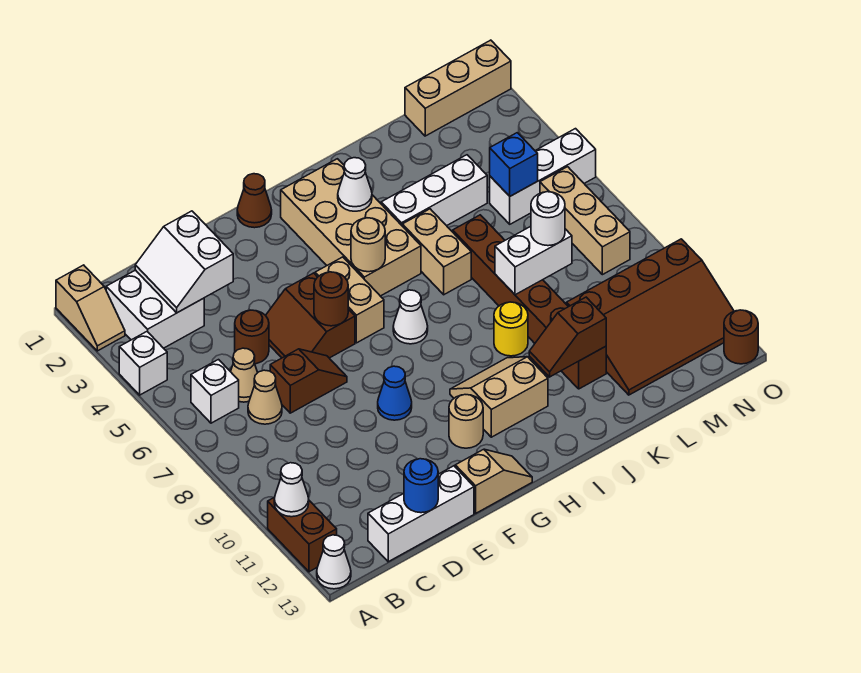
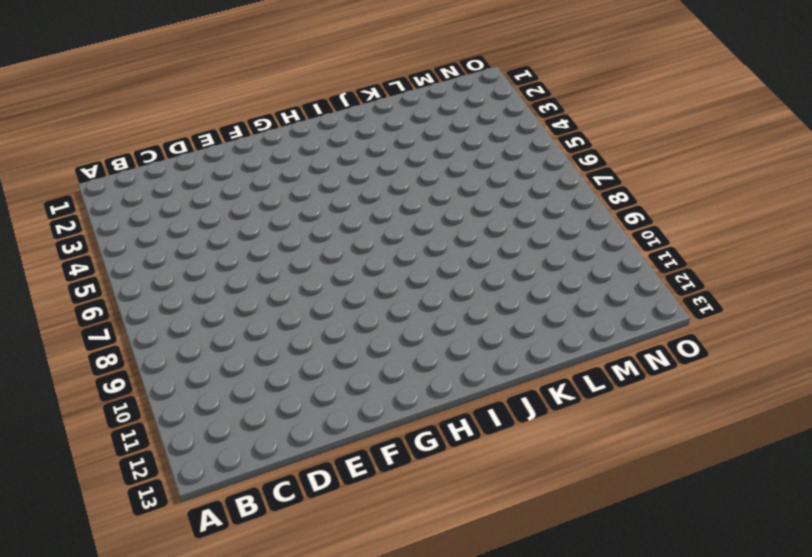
none -> tan 1x2 slope [56,265,125,351]
none -> white 1x1 brick [119,332,167,395]
none -> brown 1x2 brick [268,497,337,572]
none -> white 1x1 cone [317,535,351,589]

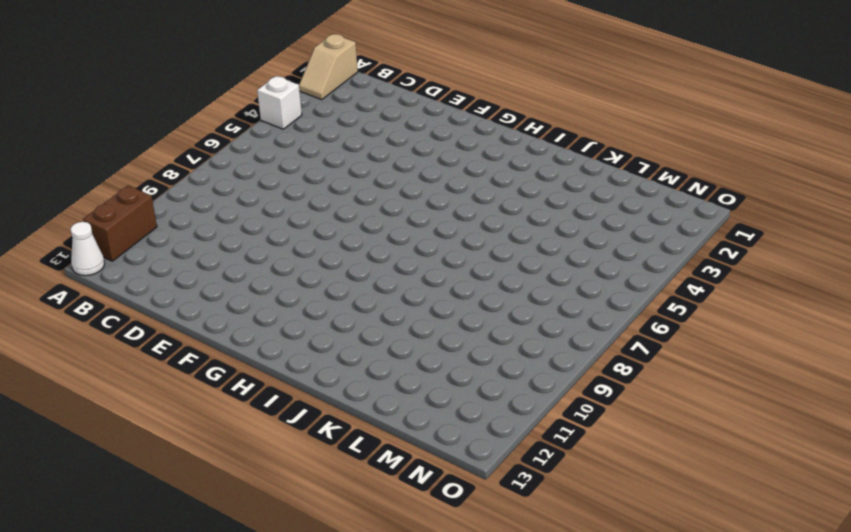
none -> white 2x2 brick [106,270,204,348]
none -> white 1x1 brick [191,360,239,423]
none -> tan 1x1 cone [231,348,258,402]
none -> tan 1x1 cone [248,370,282,424]

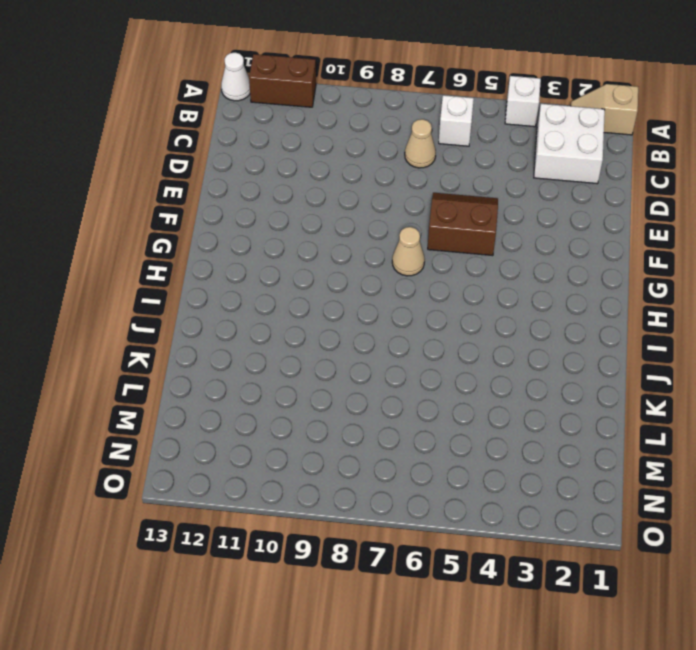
tan 1x1 cone [392,227,425,276] -> tan 1x1 cone moved to [231,348,258,402]
none -> white 1x3 brick [368,466,474,562]
none -> brown 1x1 round brick [235,310,269,364]
none -> brown 1x2 slope [270,349,347,413]
none -> blue 1x1 cone [378,366,412,420]

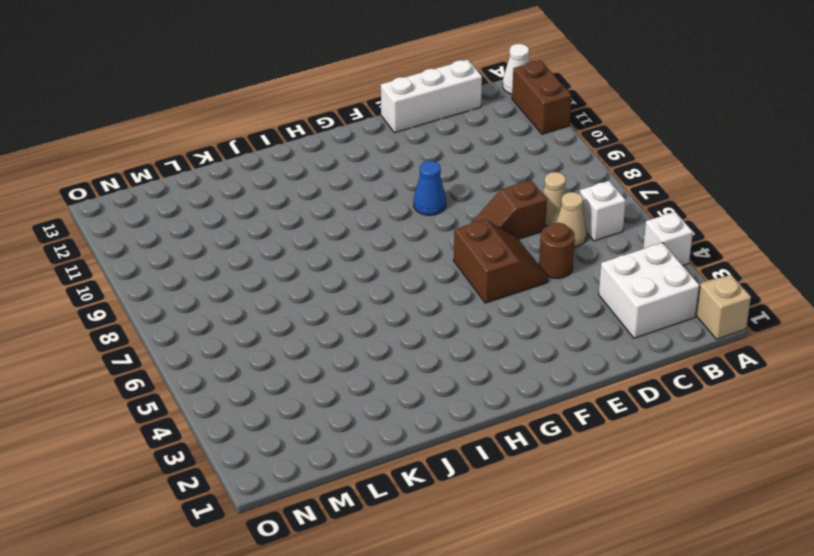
none -> tan 1x2 slope [455,449,532,513]
none -> brown 1x1 cone [237,174,272,228]
none -> tan 1x2 brick [315,257,384,343]
none -> tan 1x1 round brick [449,395,483,448]

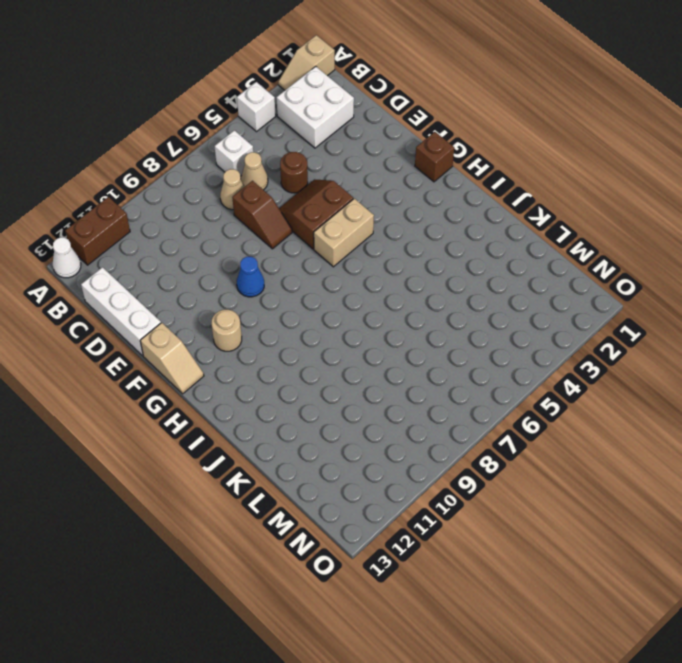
brown 1x1 brick [415,132,454,182] -> brown 1x1 cone [237,174,272,228]
none -> tan 2x4 brick [281,159,421,296]
none -> white 1x1 cone [393,290,428,344]
none -> tan 2x2 slope [450,357,548,437]
none -> white 1x3 brick [381,155,487,226]

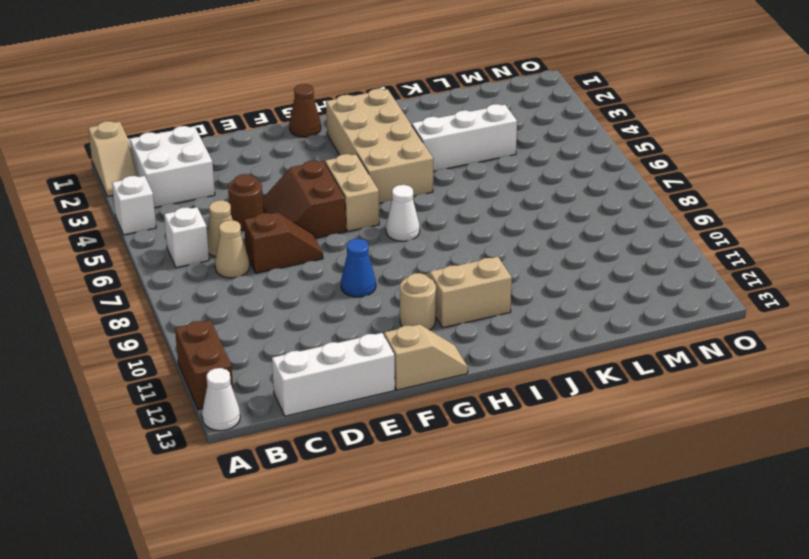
none -> tan 1x2 brick [402,209,471,295]
none -> yellow 1x1 round brick [494,302,528,356]
none -> brown 1x6 brick [453,215,606,389]
none -> brown 3x4 slope [566,239,734,395]

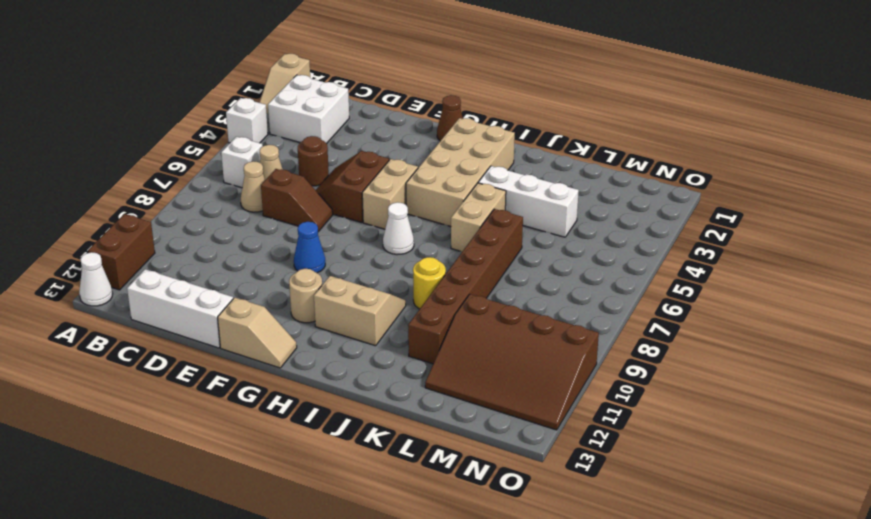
none -> tan 1x3 brick [405,40,511,136]
none -> white 1x3 brick [490,129,596,224]
none -> tan 1x3 brick [540,167,630,275]
none -> brown 1x1 round brick [724,310,758,364]

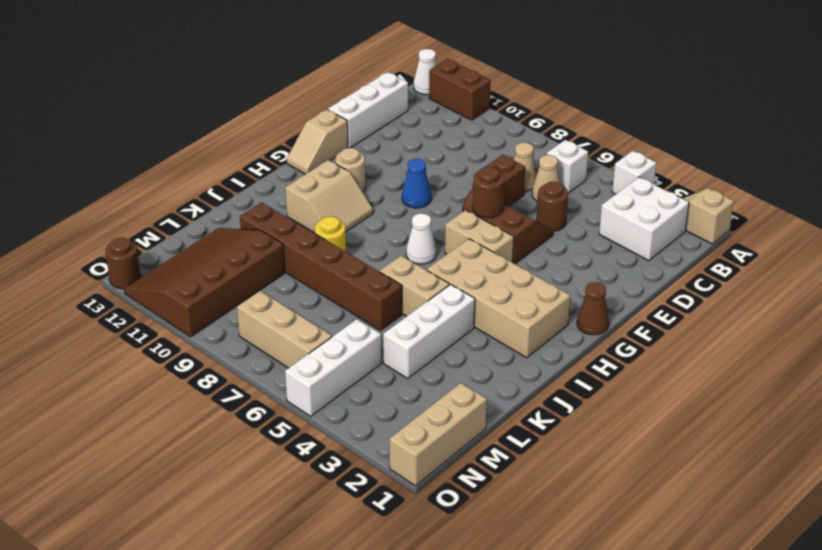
none -> white 1x1 cone [274,463,309,517]
none -> white 2x2 slope [135,211,233,313]
none -> blue 1x1 round brick [404,459,438,513]
none -> tan 1x1 round brick [351,218,385,272]

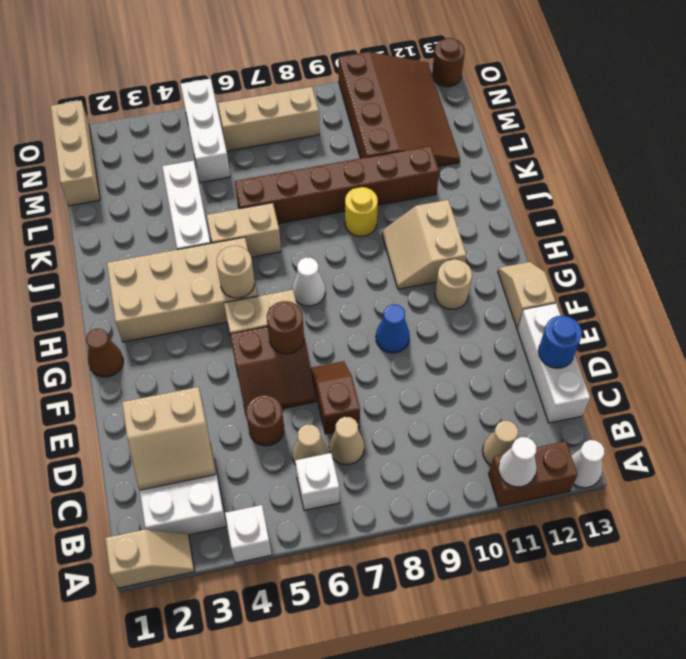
tan 1x1 cone [482,421,518,465] -> none
tan 2x2 slope [122,387,216,490] -> white 2x2 slope [135,211,233,313]
none -> white 1x1 cone [338,158,372,211]
none -> brown 1x2 slope [529,297,606,377]
none -> white 1x2 brick [495,226,572,295]
none -> blue 1x1 brick [490,133,538,196]

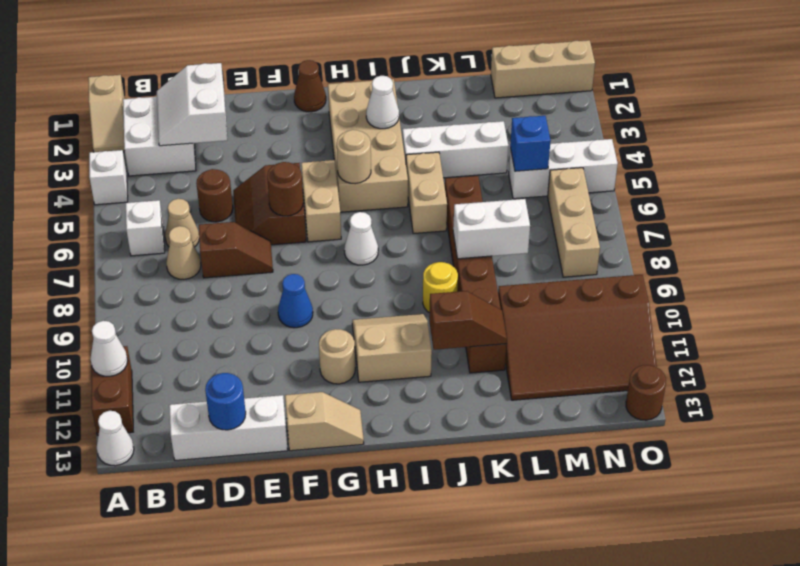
brown 1x2 slope [429,291,507,350] -> brown 1x2 slope turned to [529,297,606,377]
none -> white 1x1 round brick [531,192,565,246]

